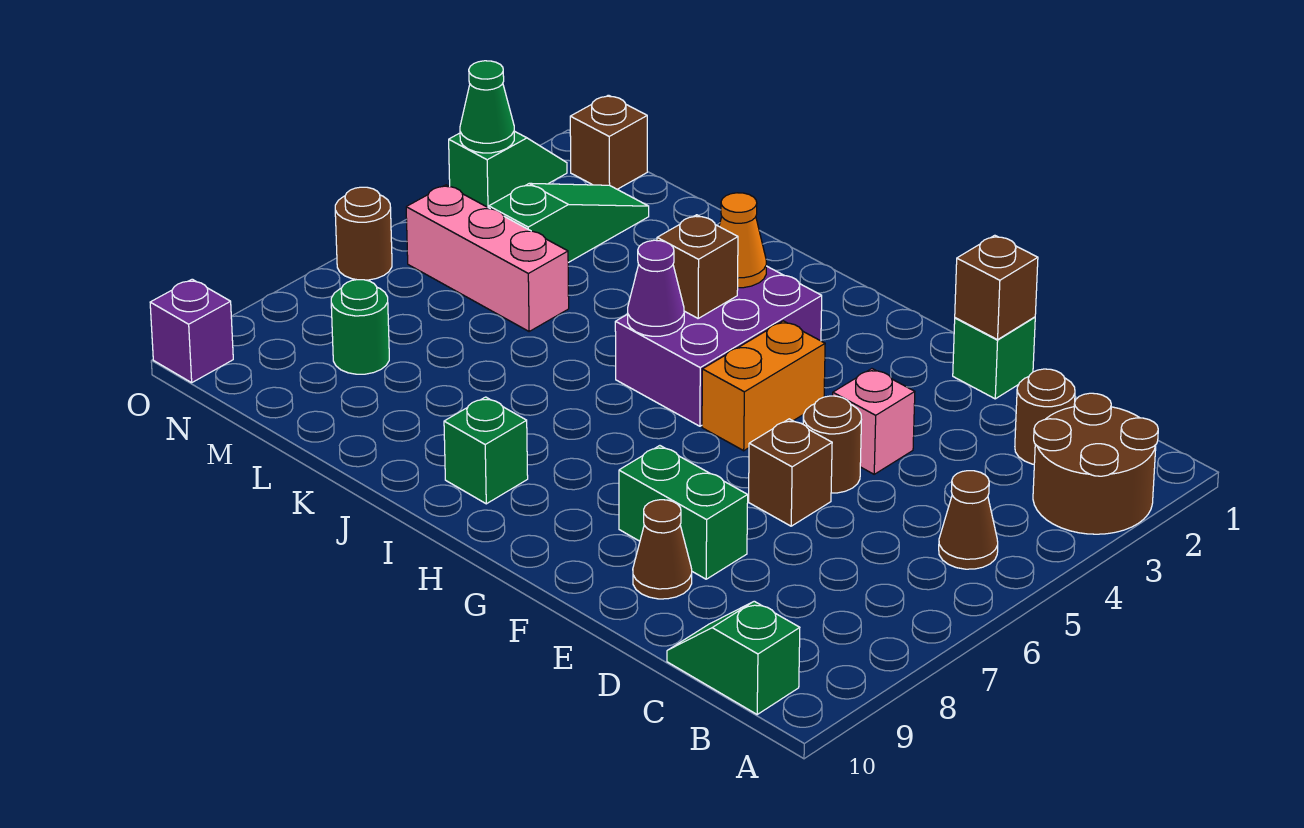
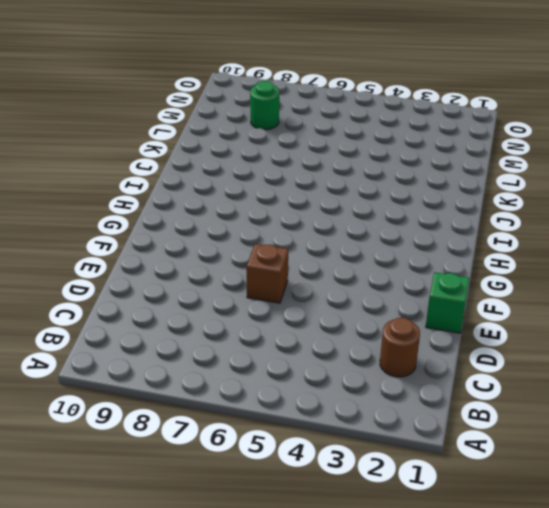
none -> brown 2x2 round brick [1033,393,1158,534]
none -> brown 1x1 cone [939,471,998,569]
none -> green 1x2 slope [667,601,800,714]

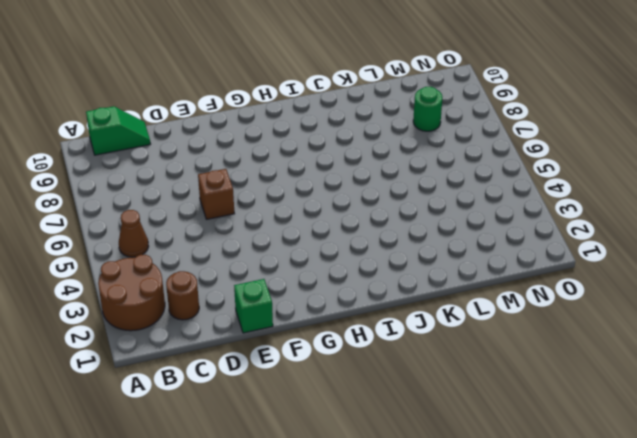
none -> pink 1x1 brick [833,369,915,474]
none -> brown 1x1 round brick [803,396,862,493]
none -> green 1x2 brick [619,446,748,579]

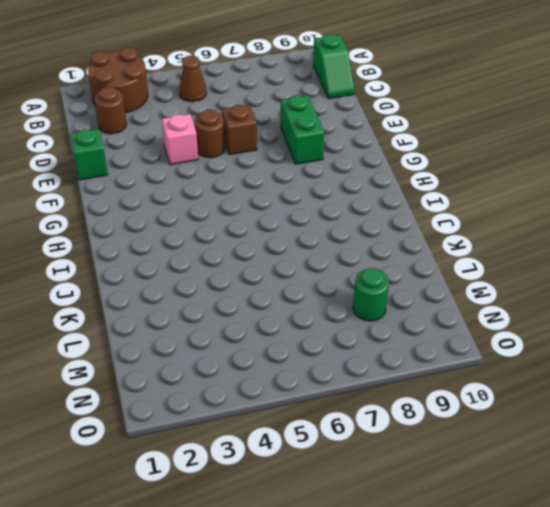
none -> brown 1x1 cone [633,500,692,599]
none -> orange 1x2 brick [702,321,825,451]
none -> purple 2x3 brick [615,266,822,426]

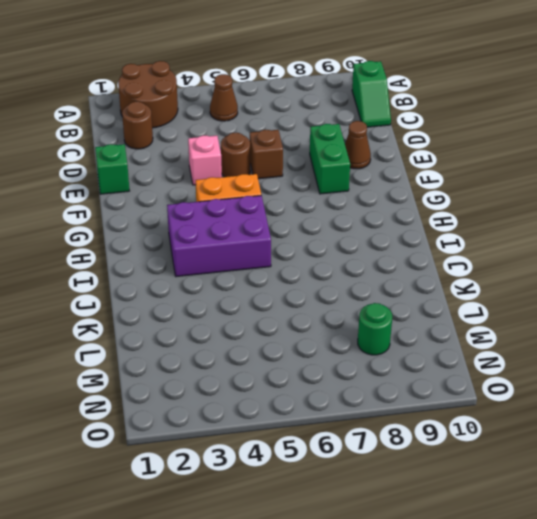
none -> green 1x1 brick [444,397,528,504]
none -> pink 1x3 brick [406,185,569,331]
none -> green 1x3 slope [489,183,649,263]

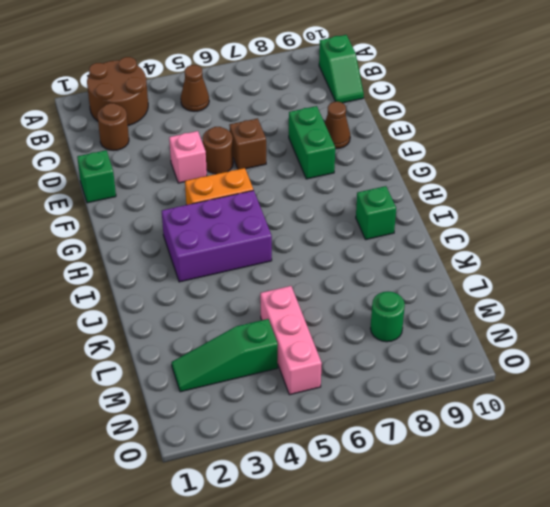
none -> brown 1x1 brick [570,95,647,189]
none -> green 1x2 slope [449,131,567,208]
none -> brown 1x1 round brick [335,187,392,280]

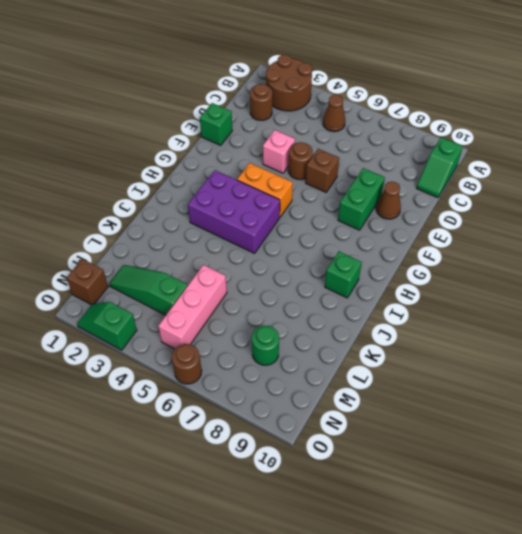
none -> purple 1x1 brick [150,279,233,383]
none -> brown 1x1 brick [955,235,1038,340]
none -> orange 1x1 cone [719,193,766,288]

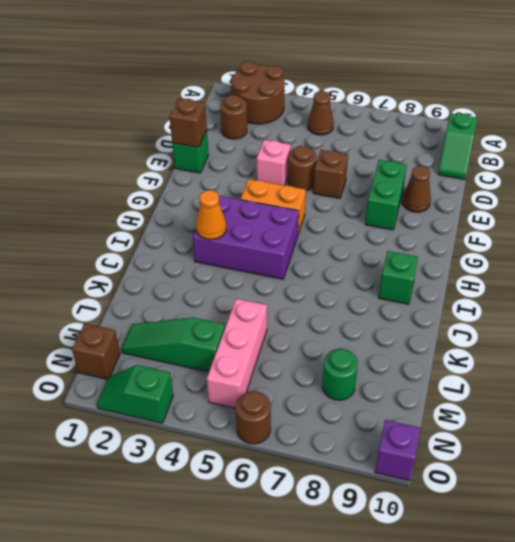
none -> brown 1x1 brick [657,215,738,318]
none -> purple 1x1 cone [628,240,684,336]
none -> green 1x1 cone [460,61,514,153]

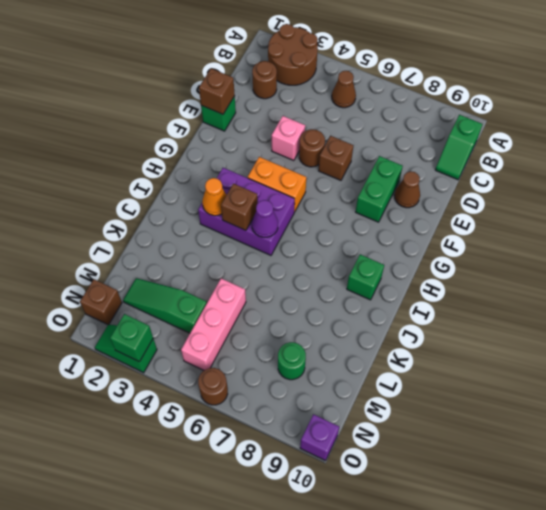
green 1x1 brick [110,314,153,362] -> green 1x1 cone [460,61,514,153]

